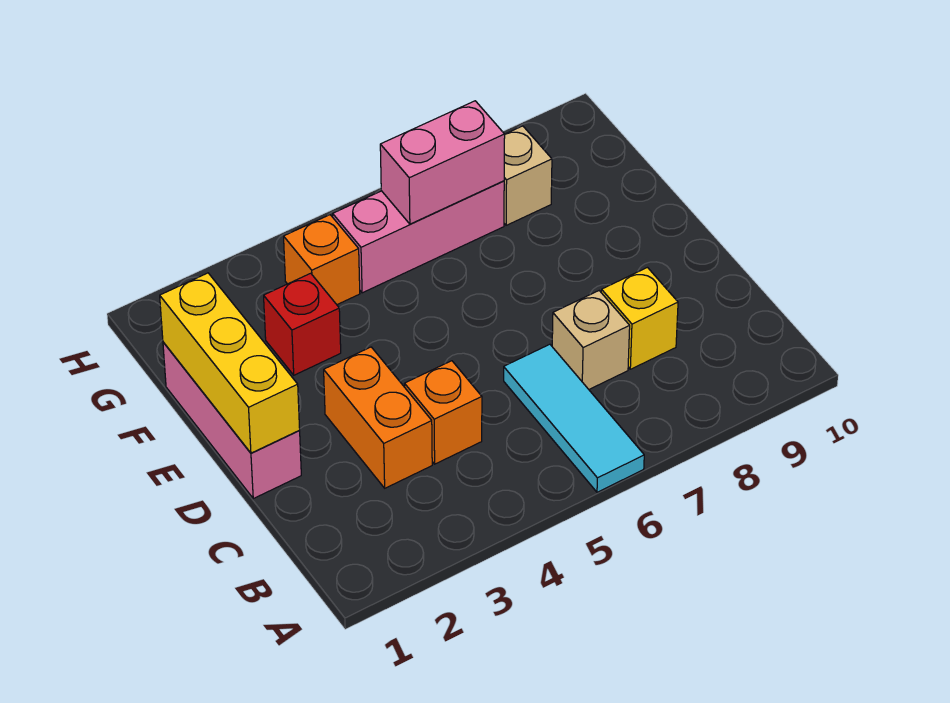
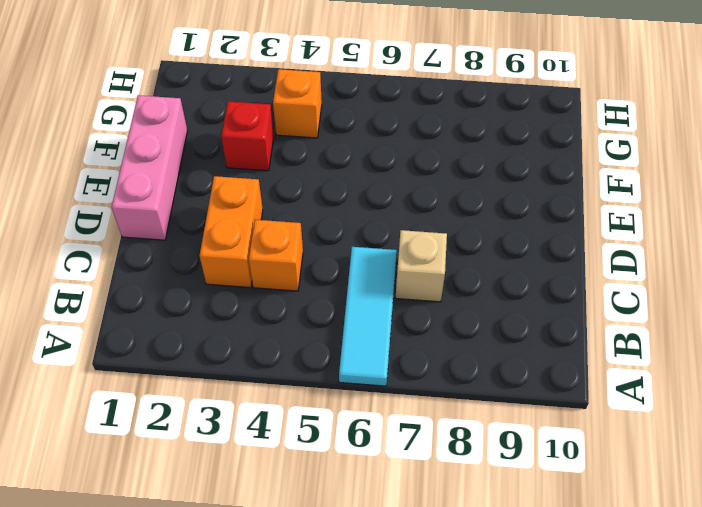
none -> yellow 1x1 brick [601,268,678,369]
none -> pink 1x3 brick [333,181,504,293]
none -> tan 1x1 brick [504,126,552,225]

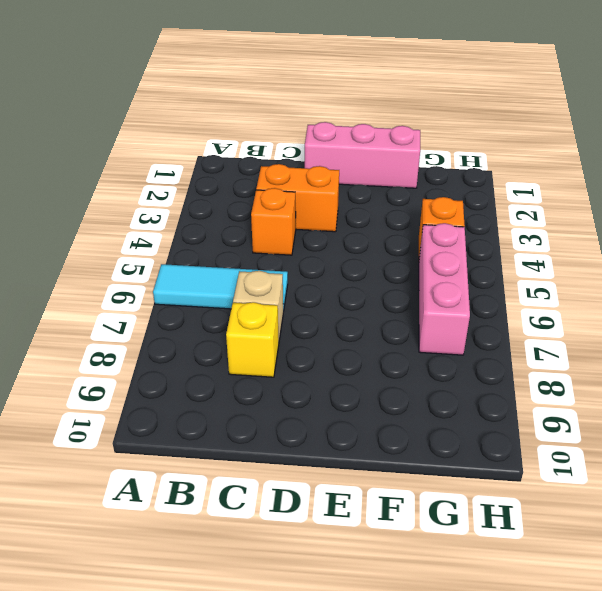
none -> red 1x1 brick [264,273,341,375]
none -> tan 1x1 brick [504,126,552,225]
none -> yellow 1x3 brick [160,273,300,453]

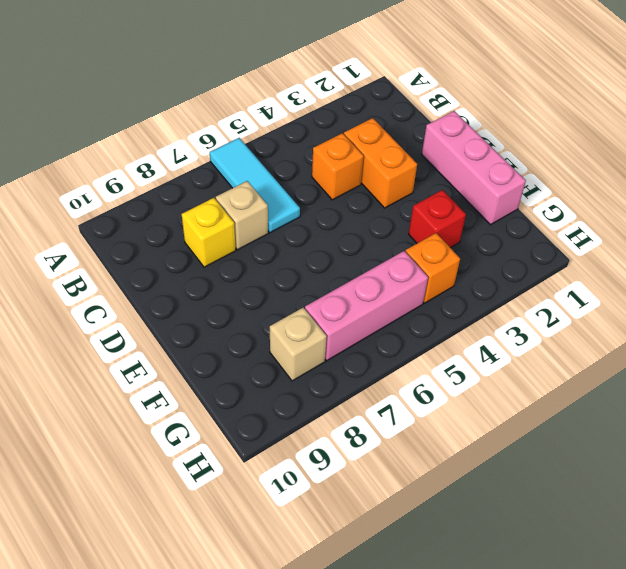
none -> yellow 1x3 brick [160,273,300,453]
none -> pink 1x2 brick [380,101,505,224]

